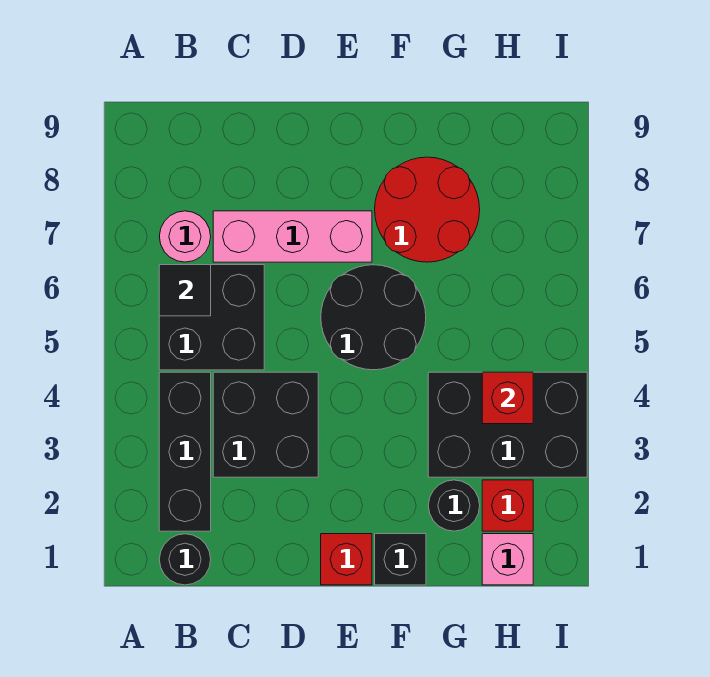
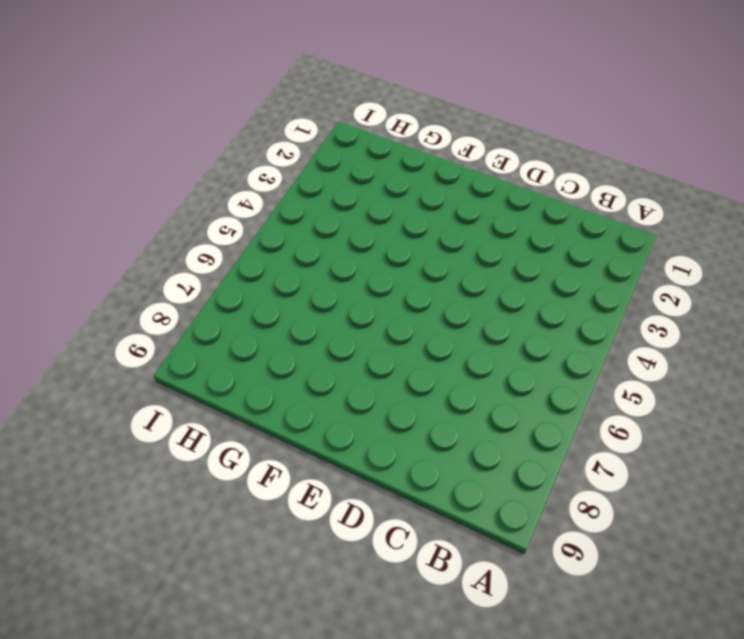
none -> black 1x1 round brick [159,534,211,585]
none -> black 1x3 brick [159,372,211,531]
none -> black 2x2 brick [159,265,264,370]

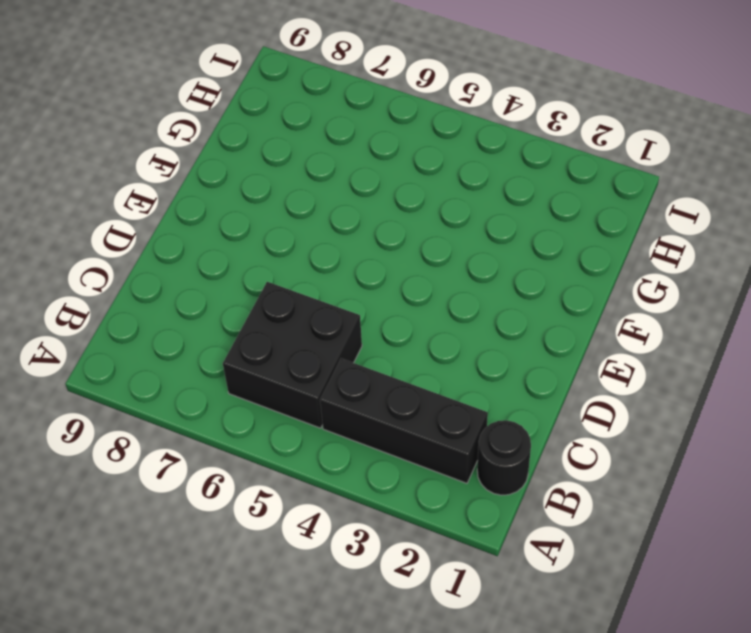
none -> pink 1x1 round brick [159,211,211,262]
none -> black 2x2 brick [213,372,318,477]
none -> pink 1x3 brick [213,211,372,262]

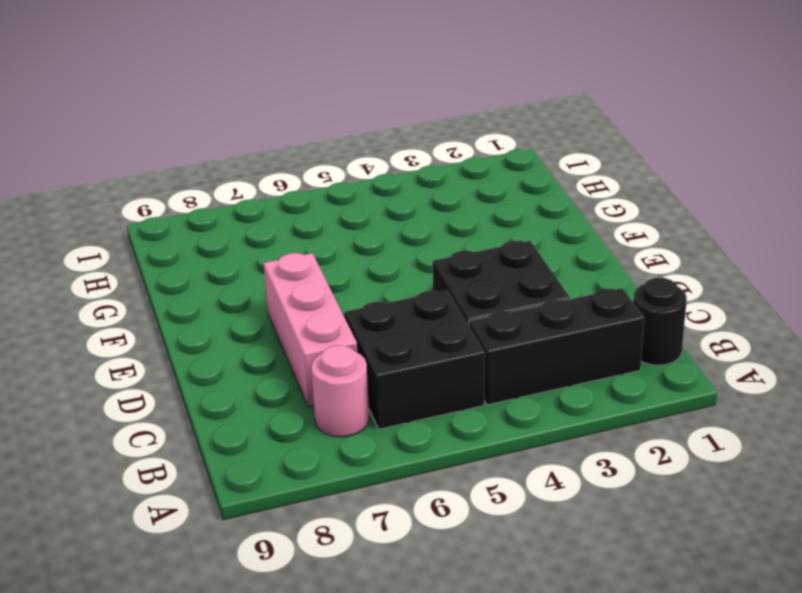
none -> red 1x1 brick [321,534,372,585]
none -> black 2x2 round brick [321,265,426,370]
none -> black 1x1 brick [375,534,426,585]

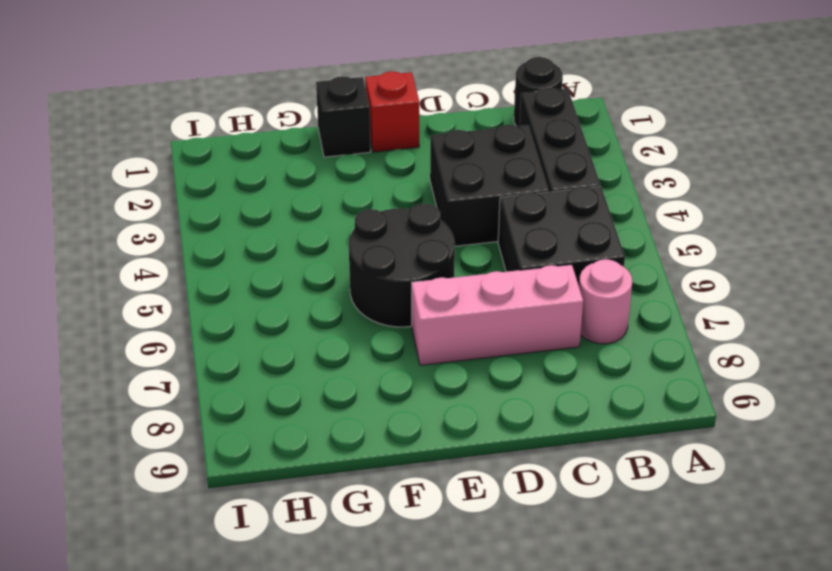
none -> red 2x2 round brick [375,157,480,262]
none -> black 1x1 round brick [428,480,480,531]
none -> black 2x3 brick [428,372,587,477]

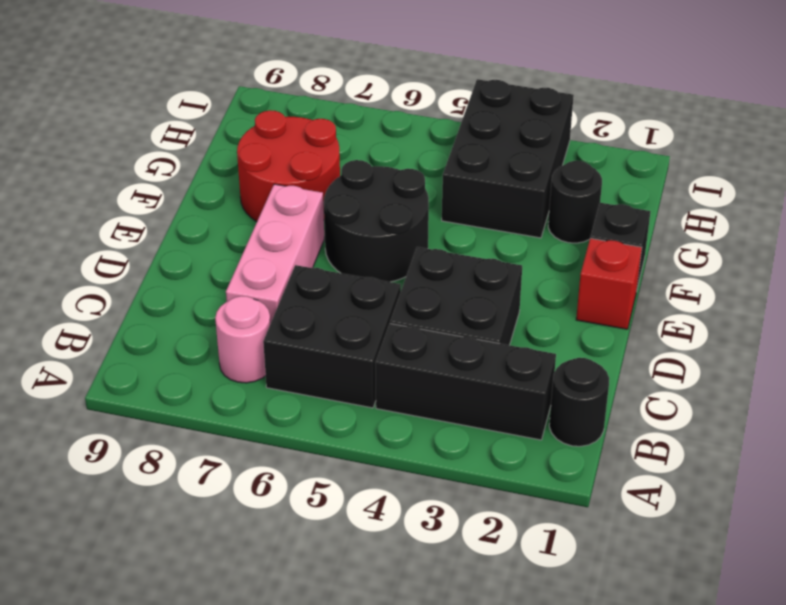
none -> pink 1x1 brick [482,534,533,585]
none -> red 1x1 brick [482,480,533,531]
none -> black 1x1 tile [159,265,211,316]

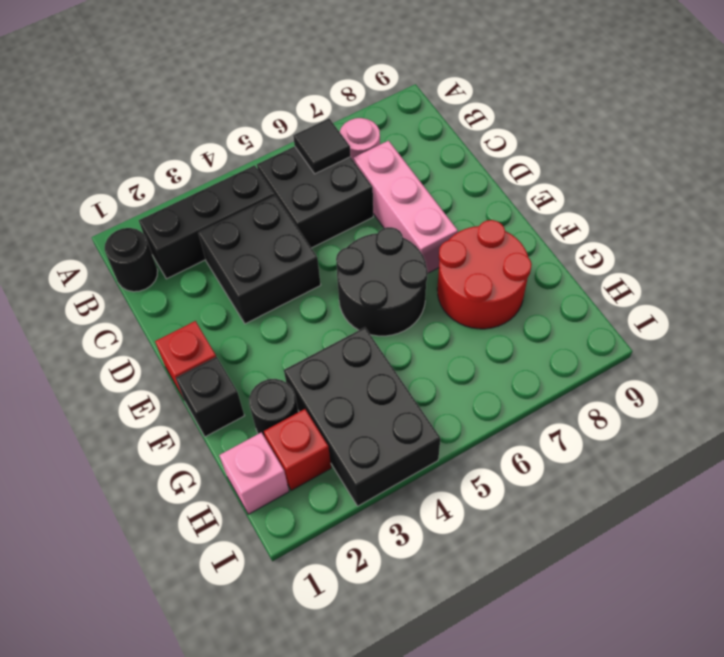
none -> red 1x1 brick [482,372,533,424]

